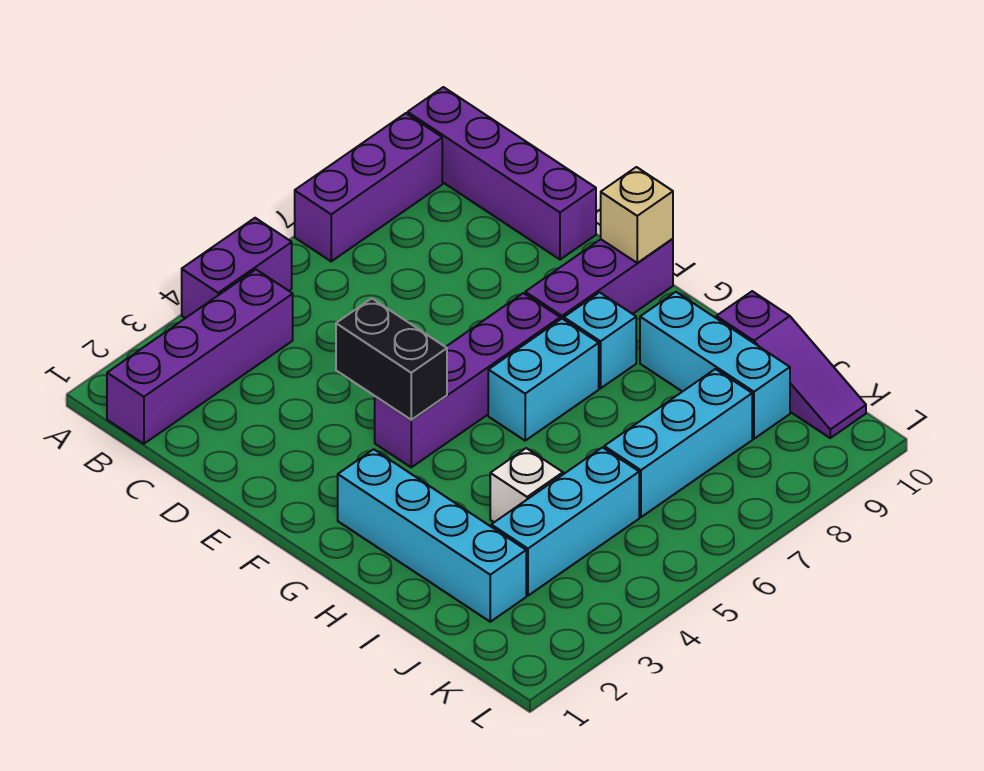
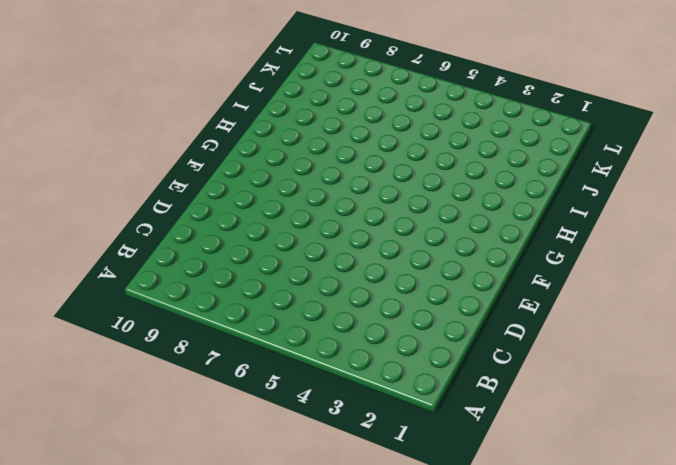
none -> purple 1x2 brick [182,218,292,318]
none -> purple 1x3 brick [295,113,442,261]
none -> purple 1x4 brick [408,87,596,260]

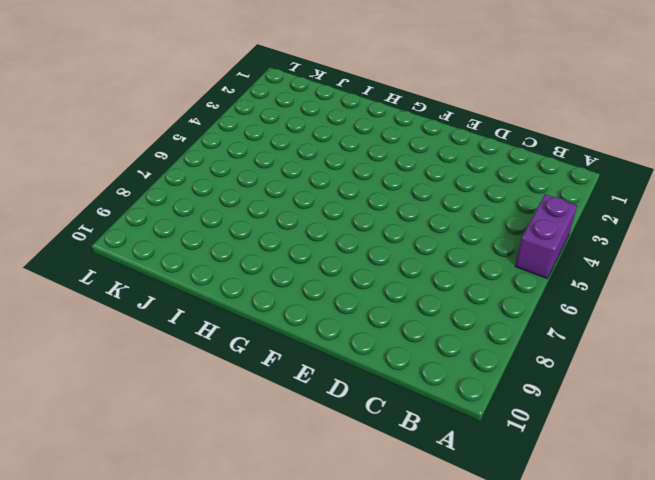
none -> purple 1x3 brick [295,113,442,261]
none -> purple 1x4 brick [408,87,596,260]
none -> purple 1x4 brick [107,270,293,444]

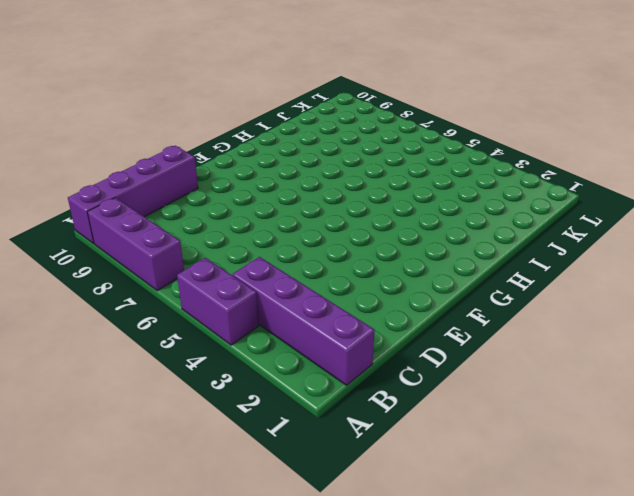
none -> purple 1x4 brick [375,293,560,467]
none -> purple 1x3 brick [525,239,673,319]
none -> cyan 1x4 brick [338,449,526,622]

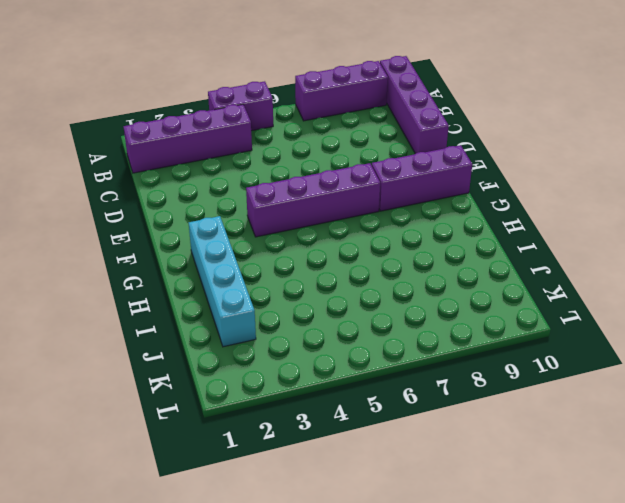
none -> cyan 1x2 brick [488,319,599,441]
none -> cyan 1x1 brick [564,292,636,388]
none -> cyan 1x3 brick [640,292,790,439]

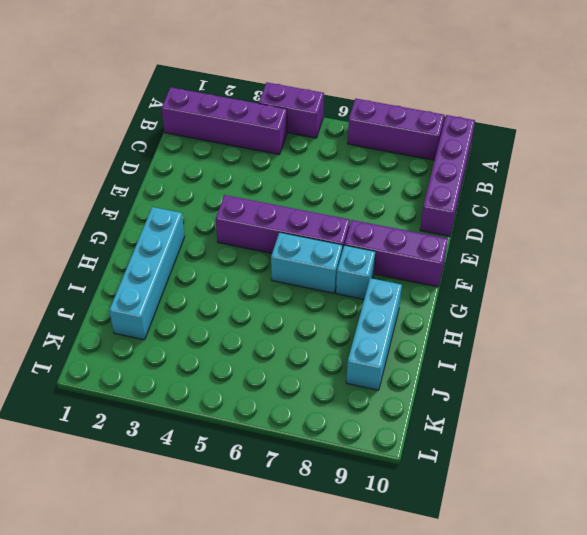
none -> white 1x1 brick [490,448,563,522]
none -> purple 1x3 slope [716,291,866,438]
none -> cyan 1x3 brick [491,447,639,596]

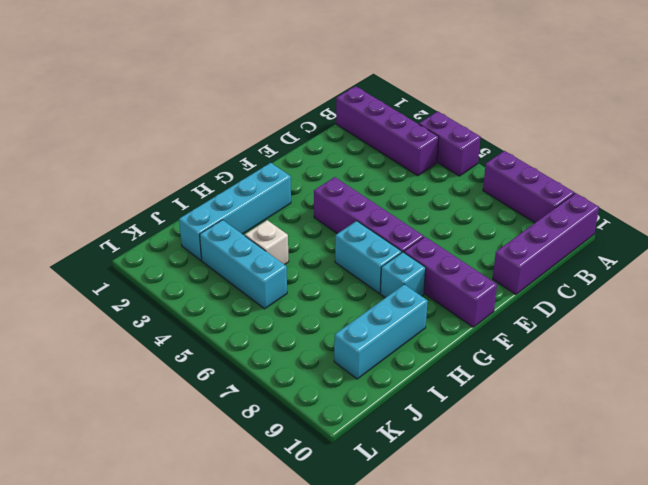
none -> purple 1x3 slope [716,291,866,438]
none -> cyan 1x3 brick [604,369,752,517]
none -> black 1x2 brick [336,298,447,420]

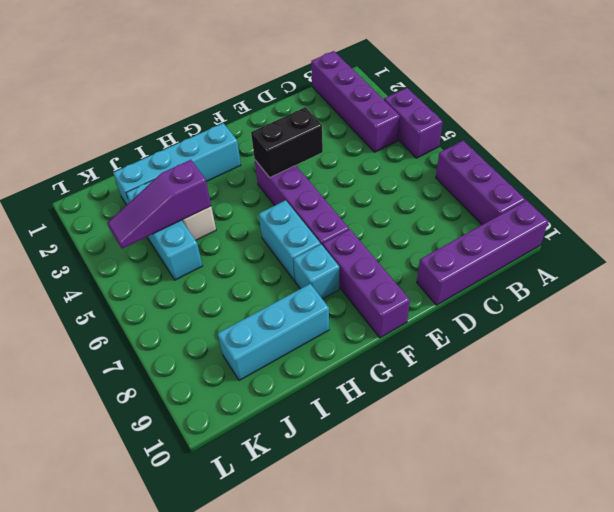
purple 1x3 slope [107,160,211,249] -> purple 1x3 slope moved to [716,291,866,438]
none -> cyan 1x3 brick [604,369,752,517]
none -> tan 1x1 brick [601,167,673,263]

